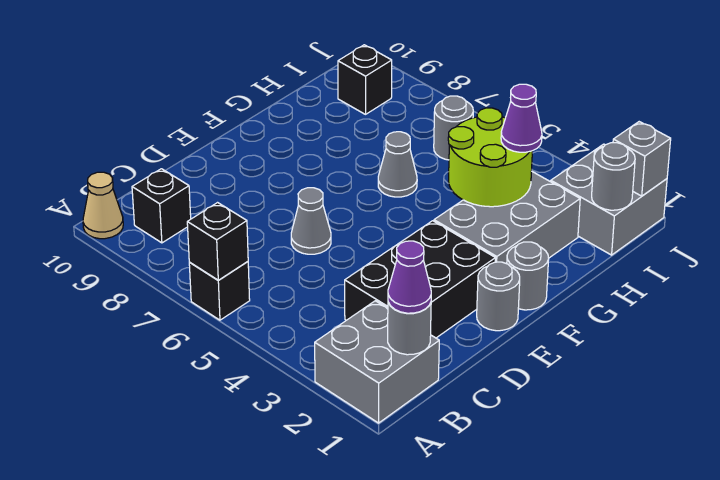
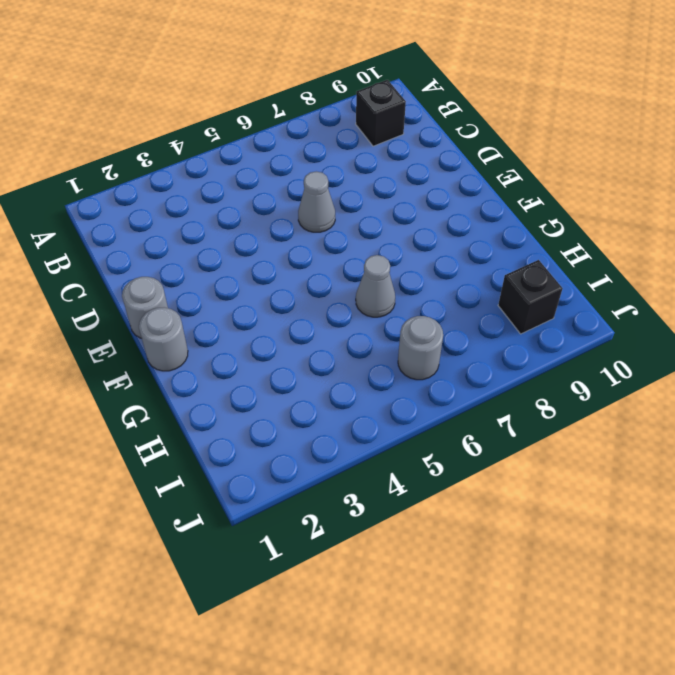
none -> grey 2x2 brick [315,301,439,423]
none -> black 1x1 brick [189,262,250,320]
none -> tan 1x1 cone [83,172,123,239]

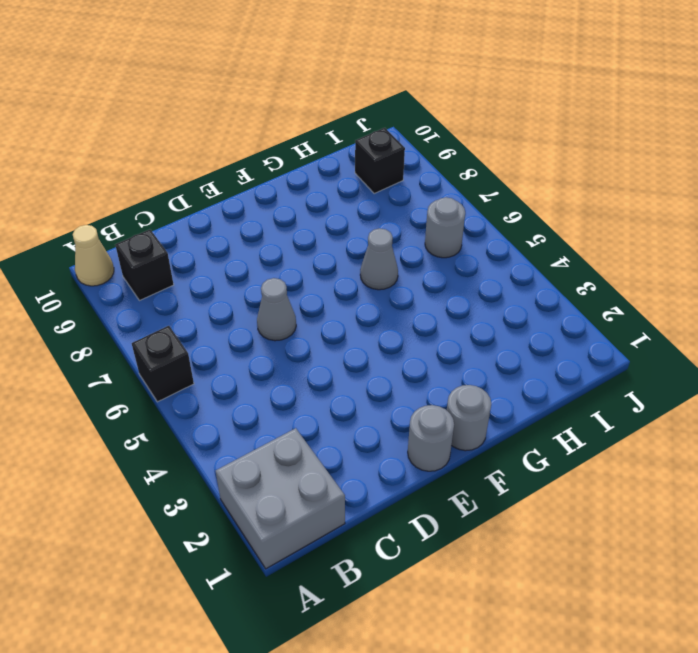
none -> black 2x3 brick [345,221,495,338]
none -> grey 2x3 brick [434,171,580,264]
none -> grey 2x2 brick [551,144,667,255]

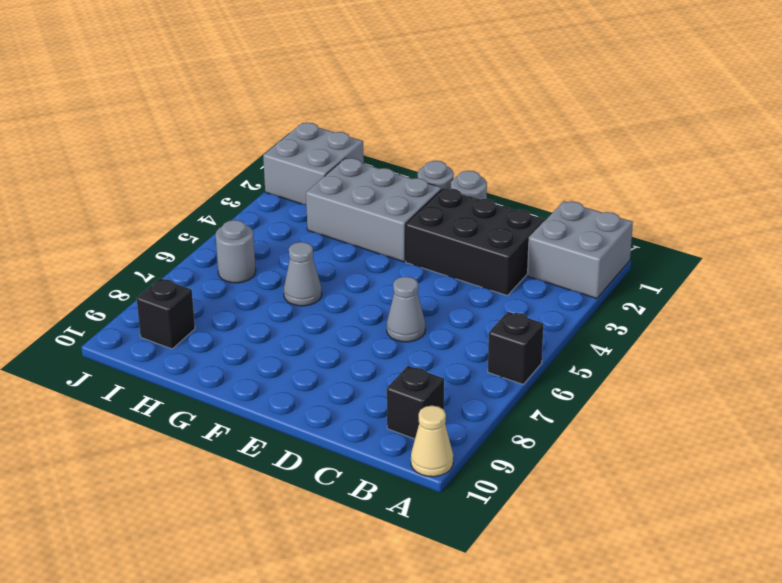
none -> black 1x1 brick [187,203,248,280]
none -> grey 1x1 round brick [388,302,431,355]
none -> lime 2x2 round brick [448,108,532,207]

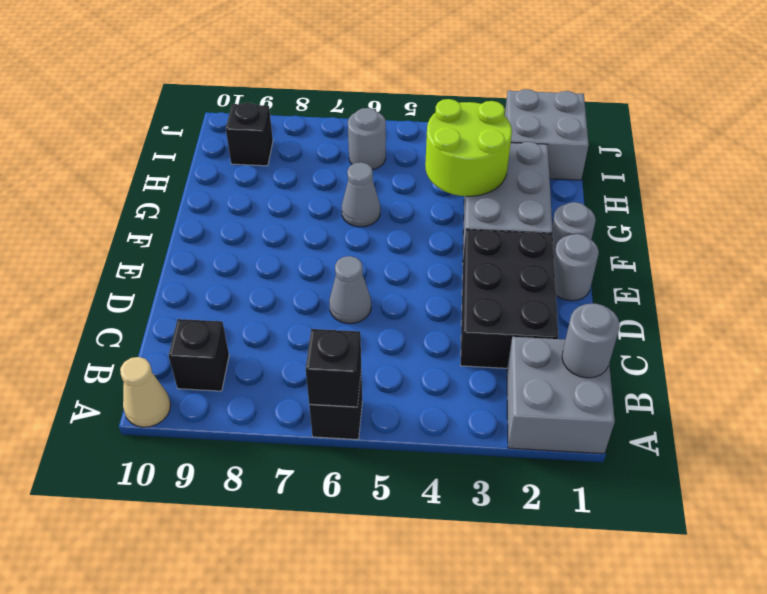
none -> grey 1x1 round brick [592,143,635,210]
none -> grey 1x1 brick [613,122,671,196]
none -> purple 1x1 cone [388,241,431,313]

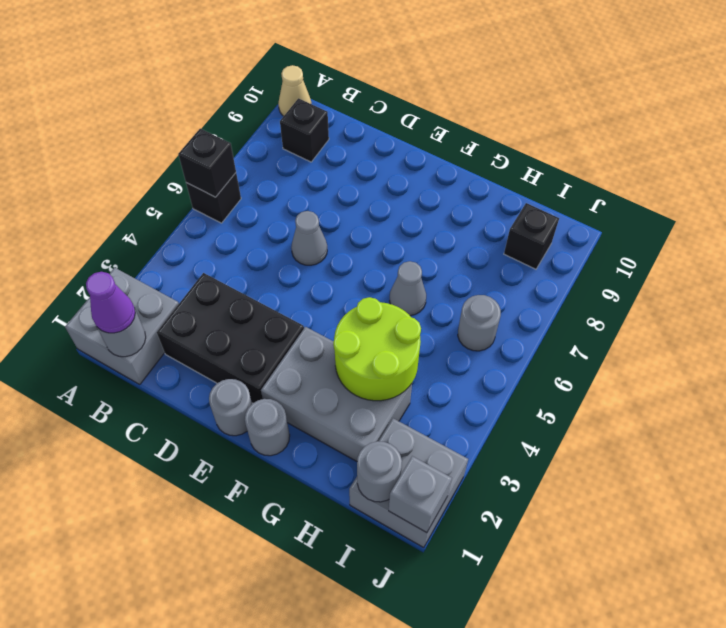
none -> purple 1x1 cone [501,84,542,152]

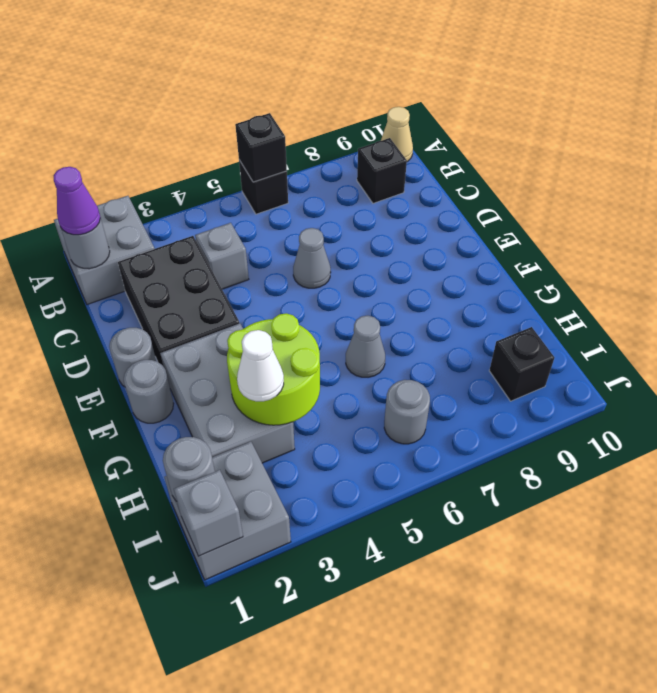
grey 1x1 brick [195,223,249,289] -> none
white 1x1 cone [237,330,284,401] -> purple 1x1 cone [501,84,542,152]

